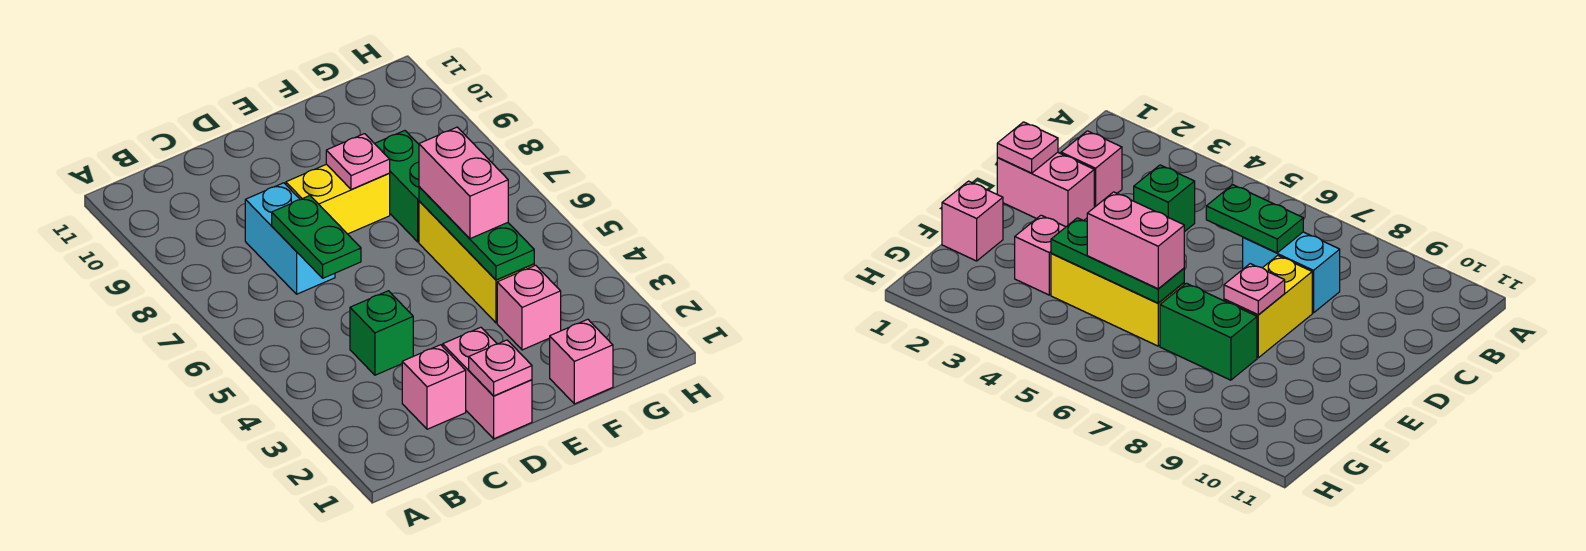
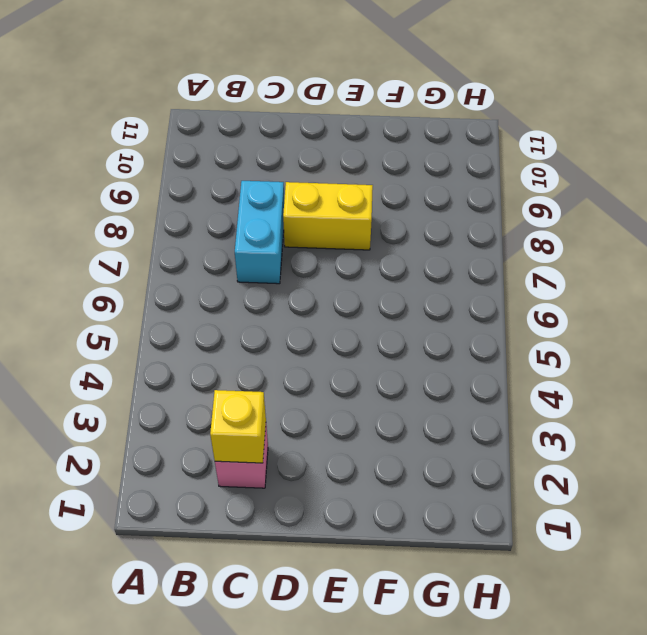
yellow 1x1 brick [210,390,266,463] -> none
none -> green 1x1 brick [350,291,413,375]
none -> pink 1x2 brick [443,327,532,439]
none -> pink 1x1 brick [550,319,613,404]

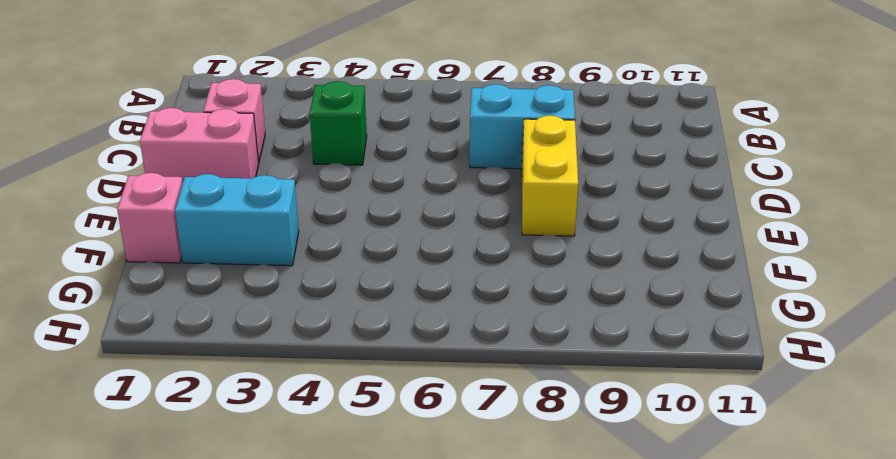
cyan 1x2 brick [175,174,299,266] -> pink 1x1 brick [497,265,561,350]
none -> yellow 1x3 brick [419,201,534,323]
none -> green 1x2 brick [374,131,419,242]
none -> green 1x2 plate [272,196,361,278]

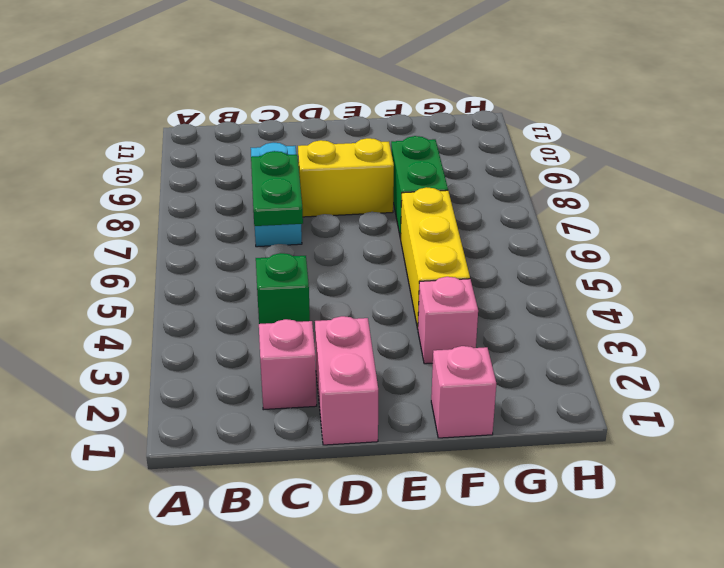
none -> pink 1x1 plate [469,340,532,396]
none -> pink 1x1 plate [326,134,390,189]
none -> green 1x3 plate [419,187,534,280]

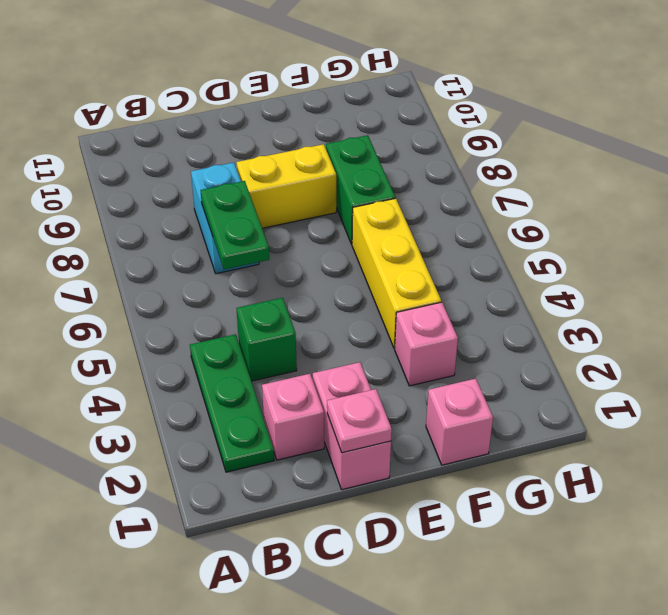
green 1x3 plate [190,334,274,472] -> green 1x3 plate moved to [419,187,534,280]
none -> pink 1x1 plate [326,134,390,189]
none -> pink 1x2 brick [419,127,508,239]

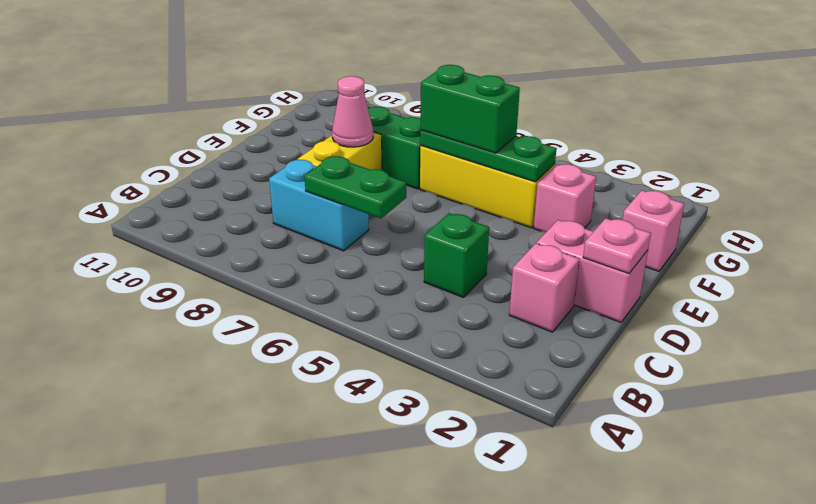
pink 1x1 cone [332,76,373,147] -> pink 1x1 plate [326,134,390,189]
green 1x2 brick [420,65,520,153] -> pink 1x2 brick [419,127,508,239]

